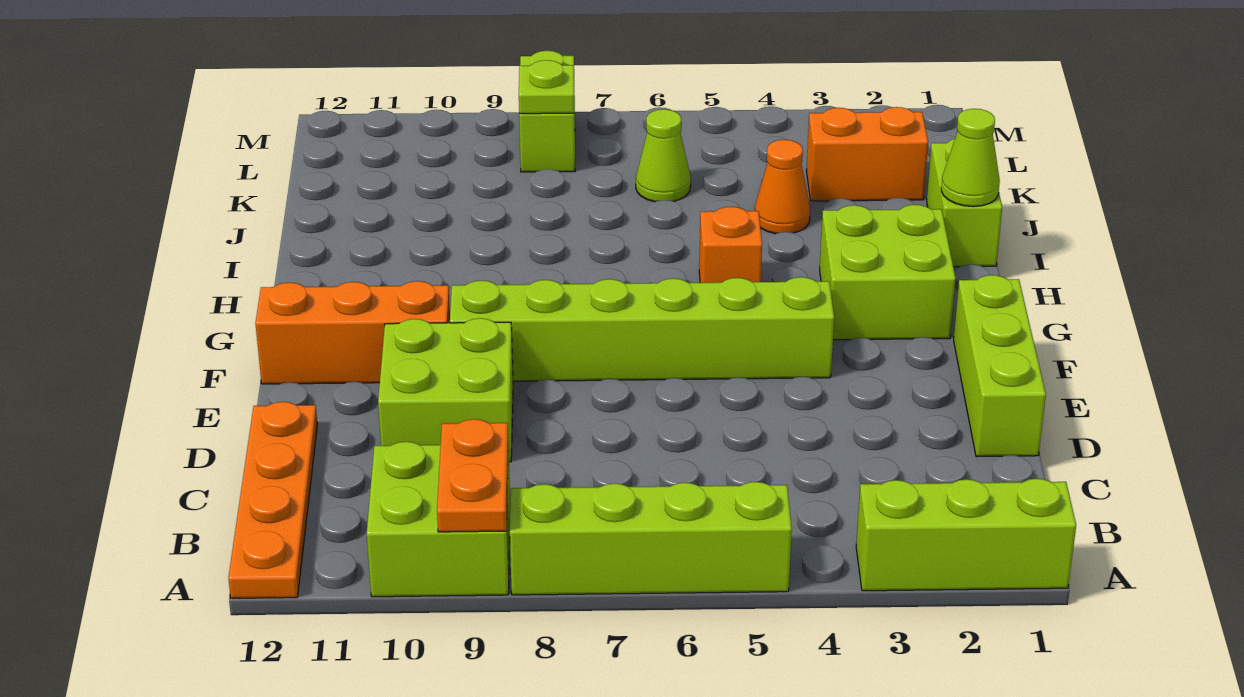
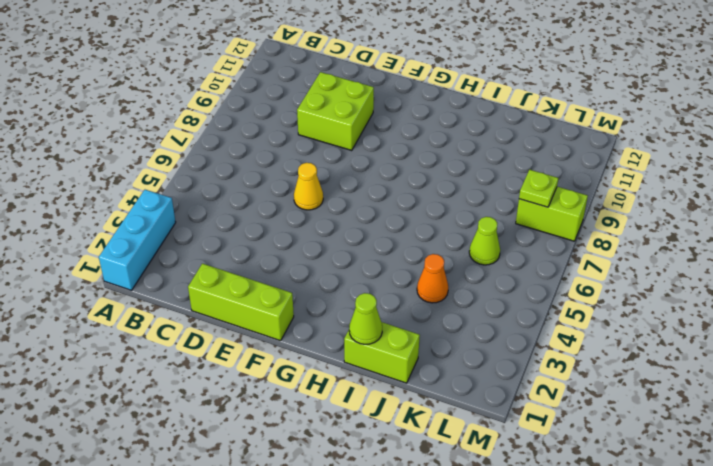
cyan 1x3 brick [99,190,176,290] -> lime 1x3 brick [856,479,1076,591]
yellow 1x1 cone [294,163,323,210] -> none
none -> lime 1x4 brick [510,482,792,595]
none -> lime 2x2 brick [367,442,510,597]
none -> orange 1x4 plate [228,402,317,598]

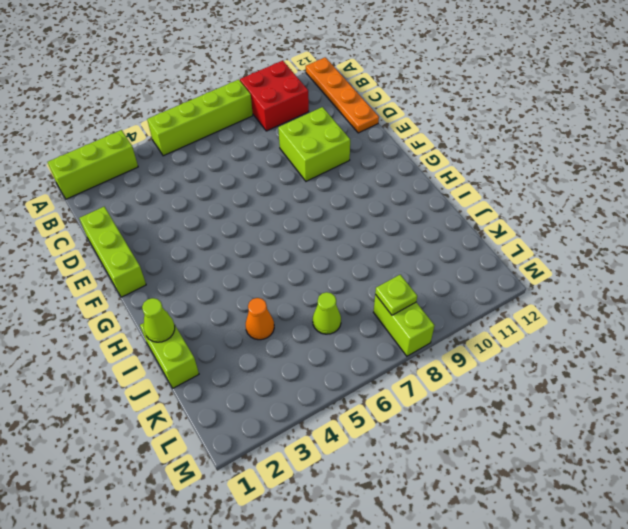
red 2x2 brick [240,61,309,131] -> lime 2x2 brick [367,442,510,597]
none -> lime 1x6 brick [450,277,834,381]
none -> orange 1x3 brick [255,281,450,384]
none -> lime 2x2 brick [820,205,956,340]

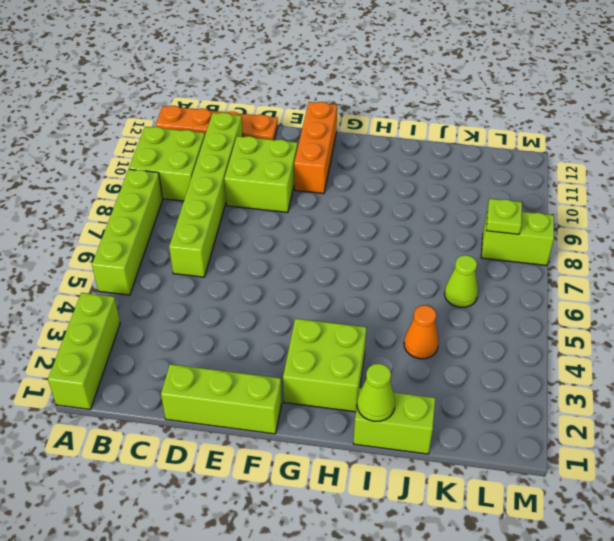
lime 1x6 brick [169,113,243,277] -> lime 1x6 brick moved to [450,277,834,381]
none -> orange 1x1 brick [699,207,762,283]
none -> orange 1x2 brick [806,107,928,201]
none -> orange 1x2 plate [437,419,508,532]

